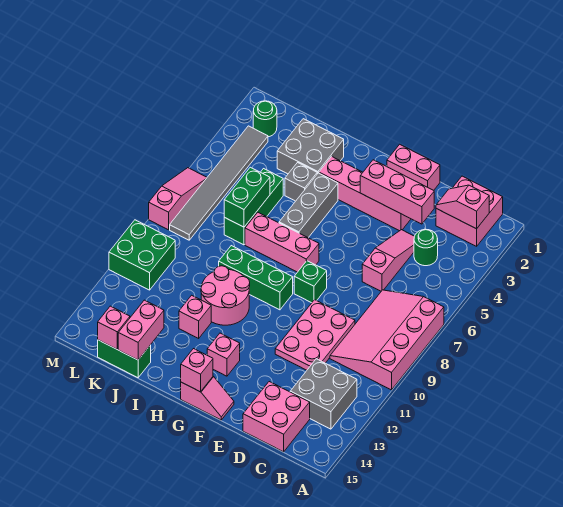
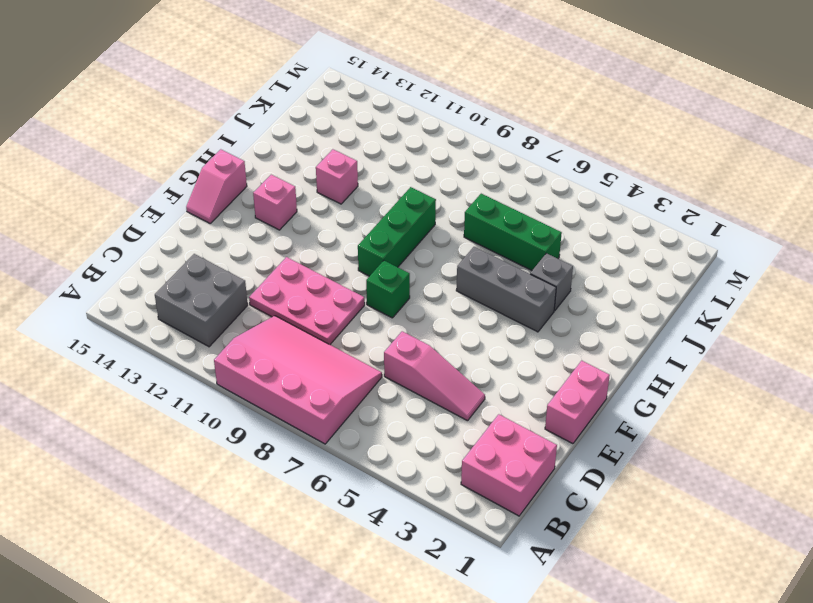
none -> green 1x1 round brick [414,229,438,266]
none -> pink 2x2 brick [243,382,310,452]
none -> pink 1x4 brick [319,156,411,231]
none -> pink 1x3 brick [245,213,319,272]

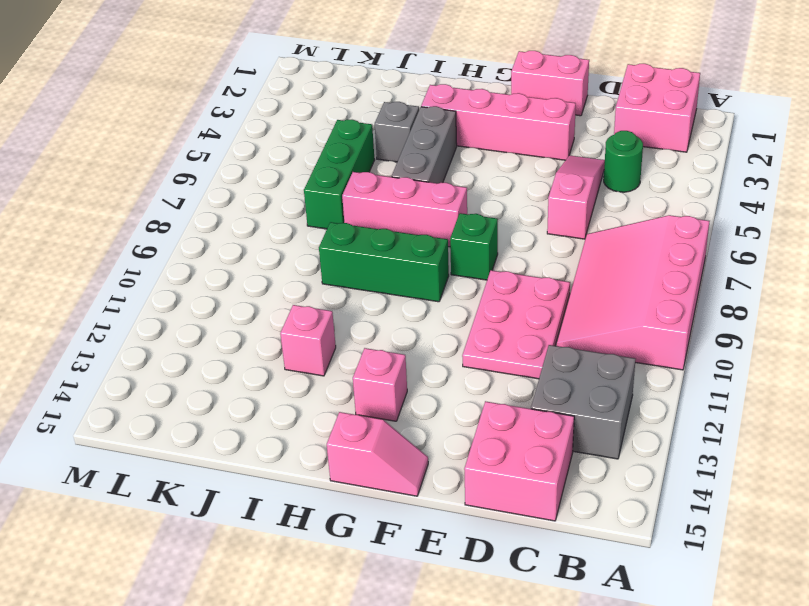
none -> pink 2x2 round brick [201,266,250,325]
none -> grey 2x2 brick [277,119,344,174]
none -> green 1x2 brick [98,340,151,378]
none -> green 1x1 round brick [253,101,277,137]

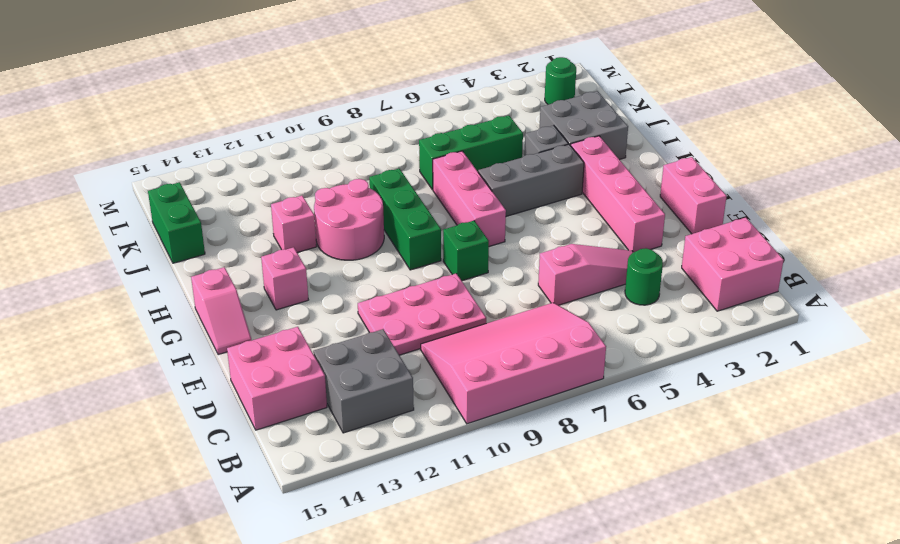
none -> grey 1x6 tile [170,126,268,240]
none -> green 2x2 brick [109,220,175,290]
none -> pink 1x3 slope [149,168,207,230]
none -> pink 1x2 slope [436,185,489,229]

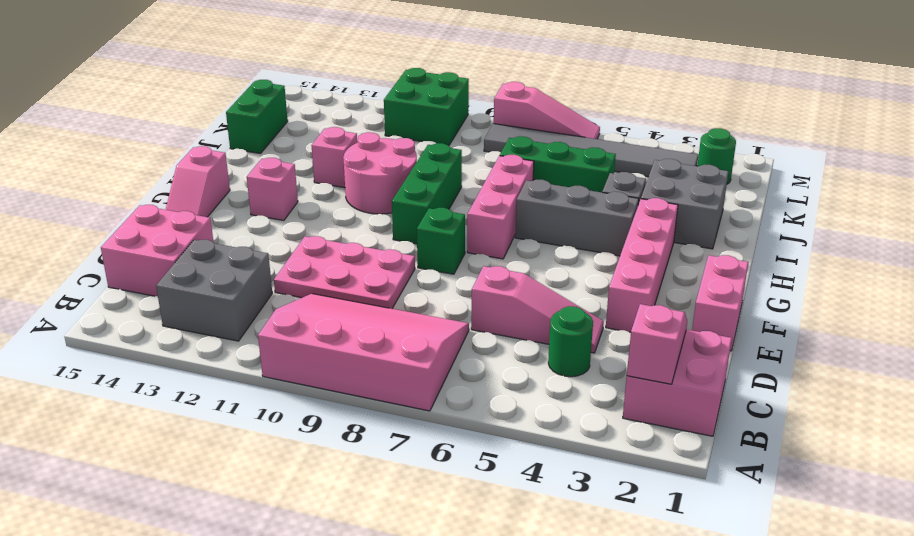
none -> pink 1x3 brick [360,160,434,224]
none -> pink 1x1 brick [181,349,213,392]
none -> green 1x2 brick [224,167,270,227]
none -> pink 1x2 brick [118,300,164,360]

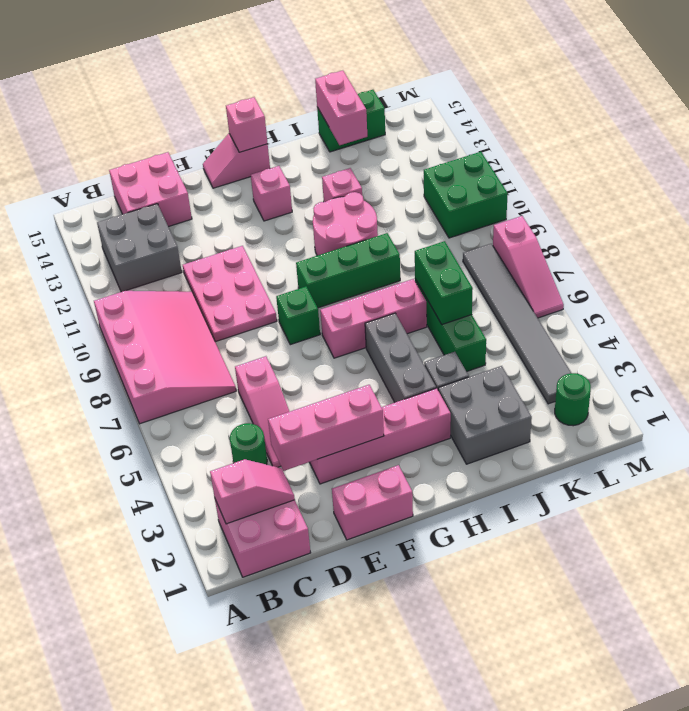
none -> pink 1x1 brick [98,306,130,349]

